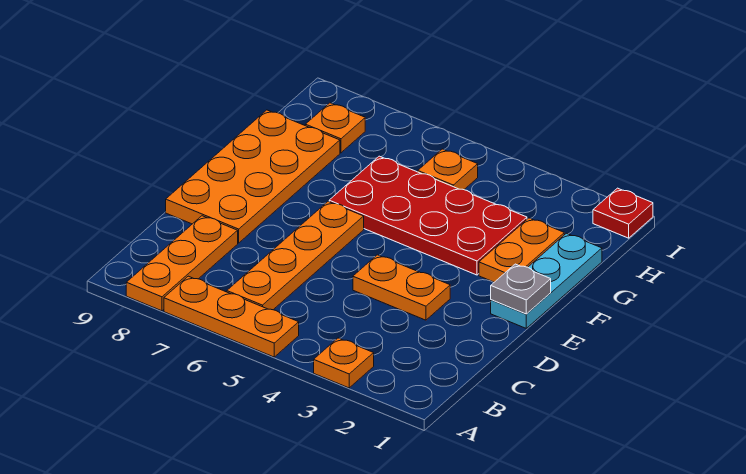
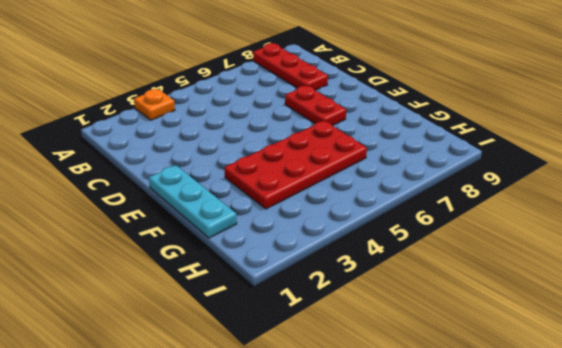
red 1x3 plate [253,43,328,90] -> orange 1x3 plate [126,216,238,311]
red 1x2 plate [285,86,346,126] -> none
none -> orange 1x3 plate [164,276,299,357]
none -> orange 1x4 plate [227,202,364,310]
none -> orange 1x2 plate [353,255,450,320]

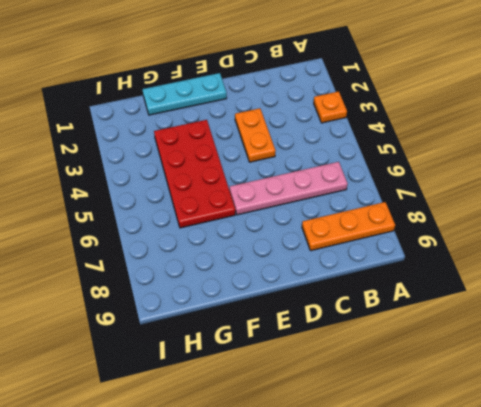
pink 1x4 plate [230,162,348,215] -> orange 1x4 plate [227,202,364,310]
none -> orange 1x3 plate [164,276,299,357]
none -> orange 2x4 plate [166,110,340,243]
none -> orange 1x2 plate [479,218,564,282]

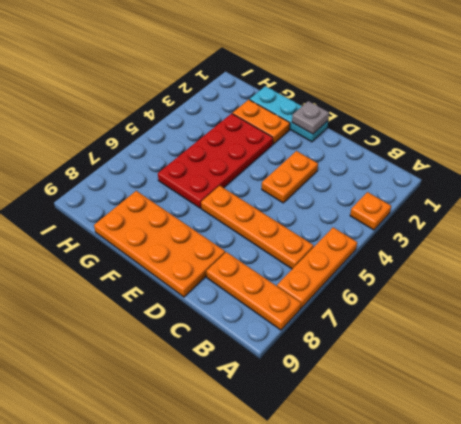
none -> orange 1x1 plate [418,149,478,190]
none -> orange 1x1 plate [305,103,365,153]
none -> red 1x1 plate [593,188,653,238]

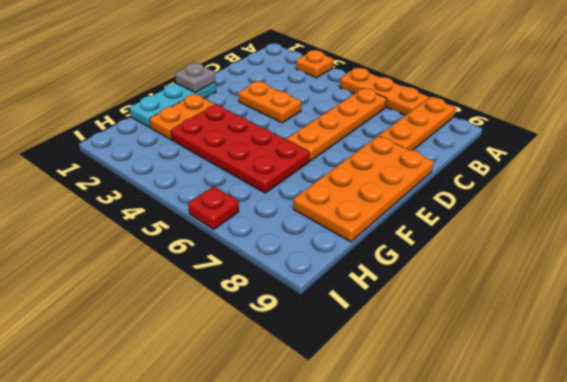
red 1x1 plate [188,186,239,229] -> red 1x1 plate moved to [593,188,653,238]
none -> orange 1x1 plate [418,149,478,190]
none -> orange 1x1 plate [305,103,365,153]

